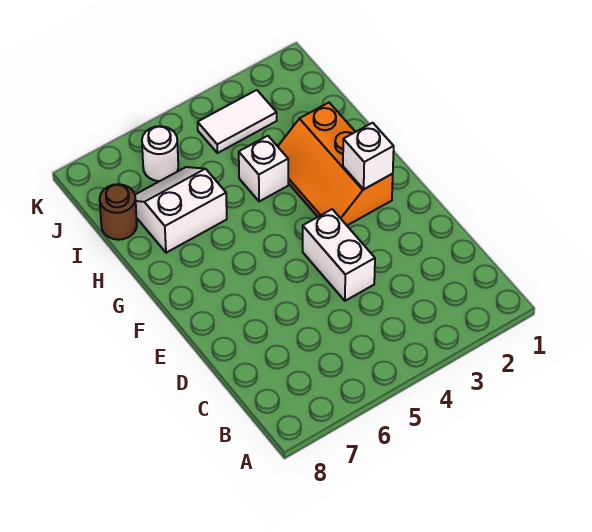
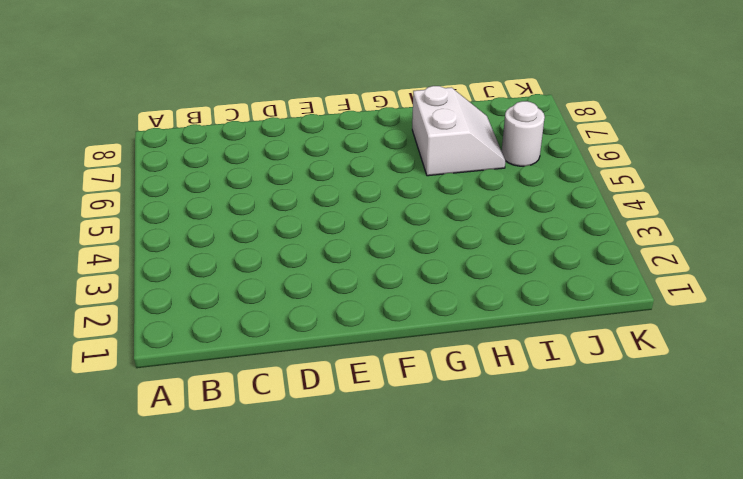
none -> white 1x2 brick [303,209,375,301]
none -> orange 2x3 slope [278,103,393,225]

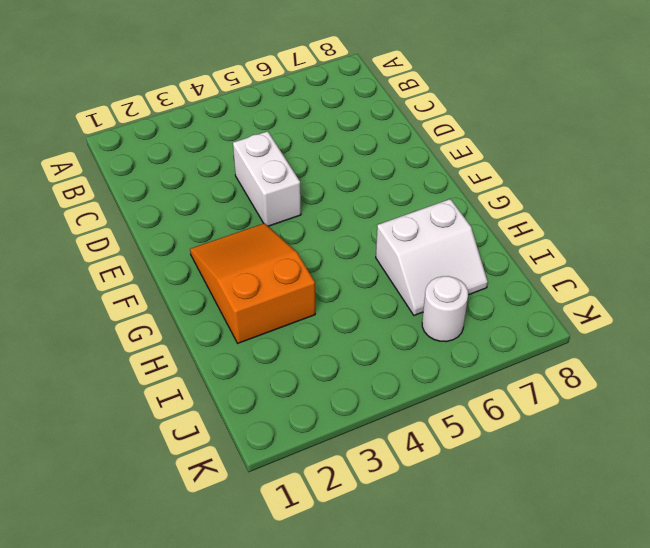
orange 2x3 slope [190,223,315,343] -> orange 2x3 slope turned to [278,103,393,225]
none -> white 1x1 brick [239,136,288,202]
none -> brown 1x1 round brick [100,184,137,240]

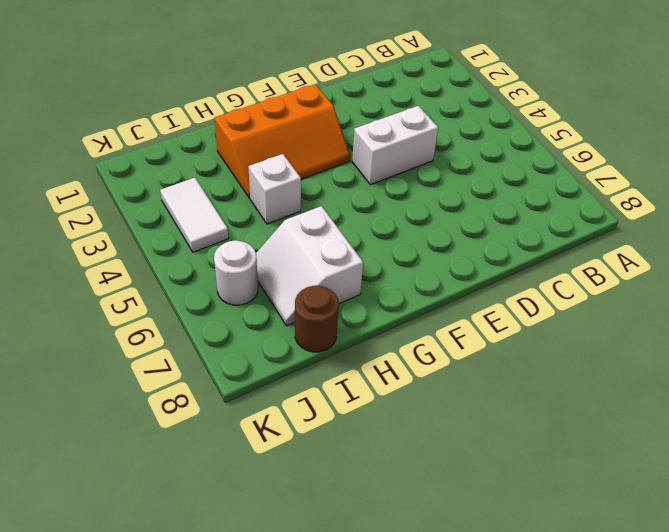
none -> white 1x1 brick [343,123,394,189]

